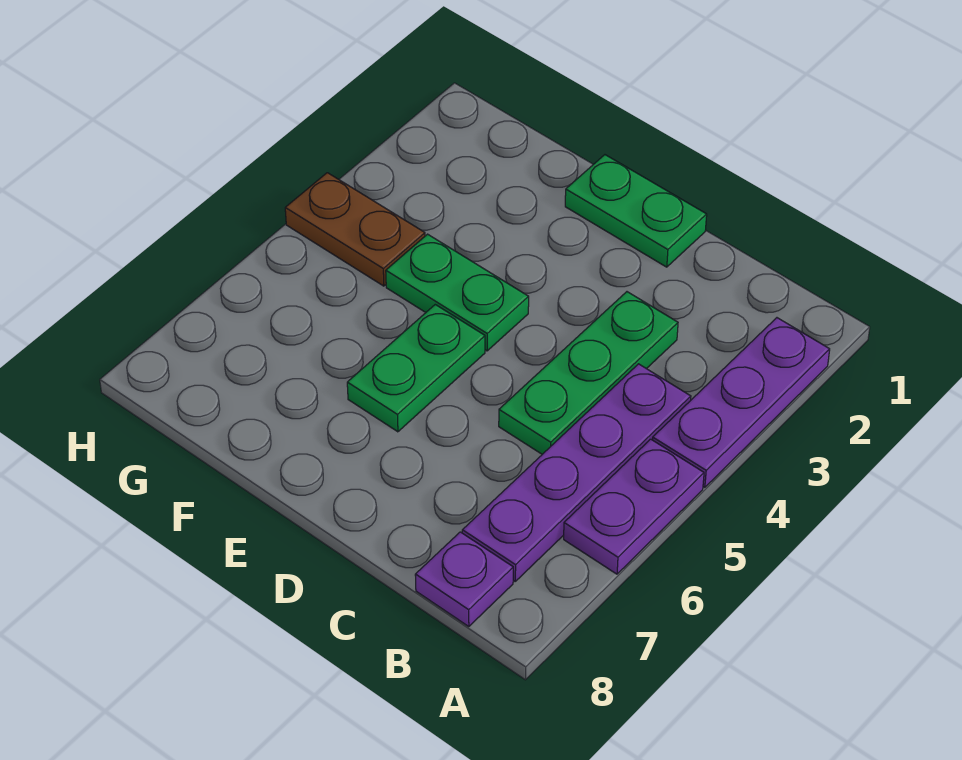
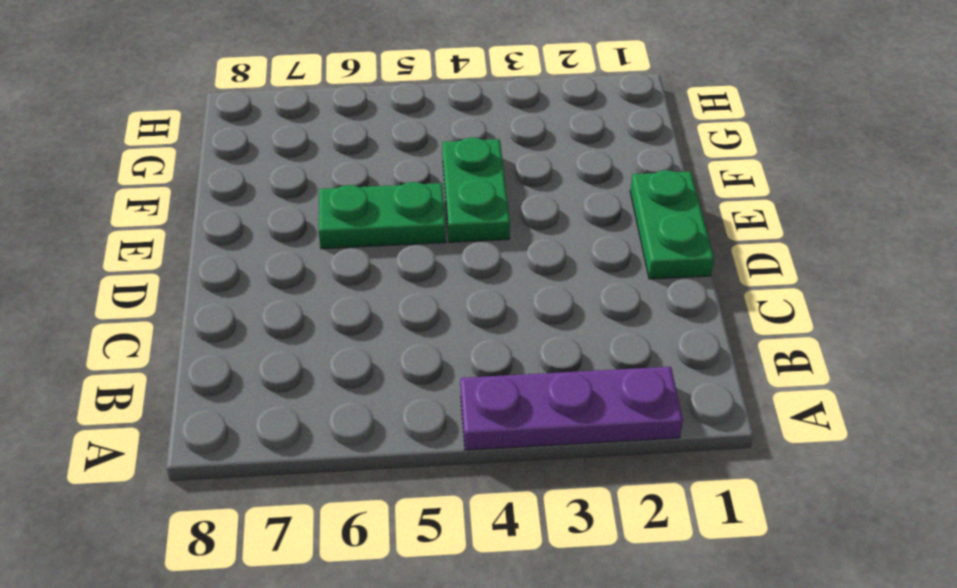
none -> purple 1x2 plate [564,439,704,574]
none -> purple 1x4 plate [462,364,691,581]

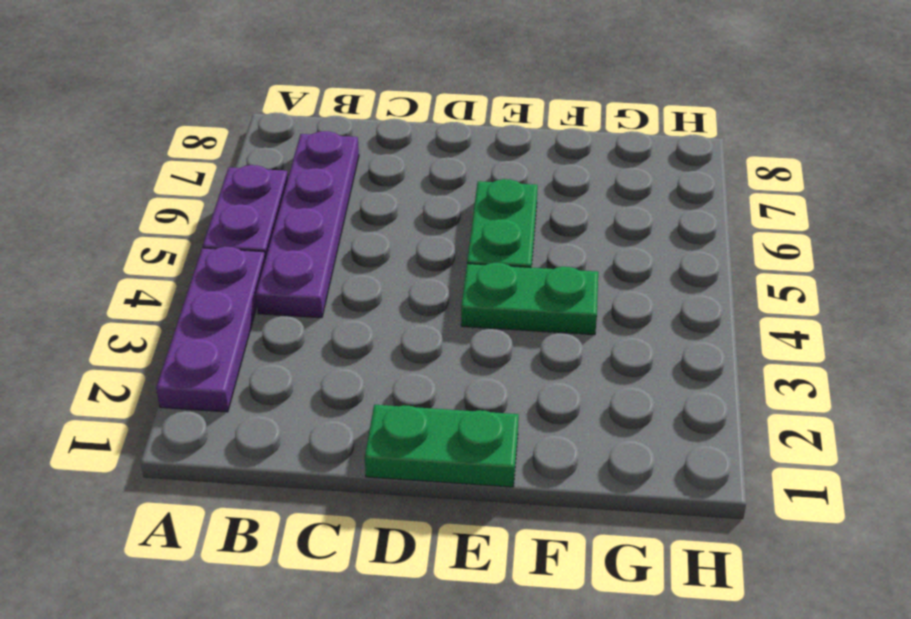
none -> purple 1x1 plate [415,532,513,627]
none -> green 1x3 plate [499,292,678,454]

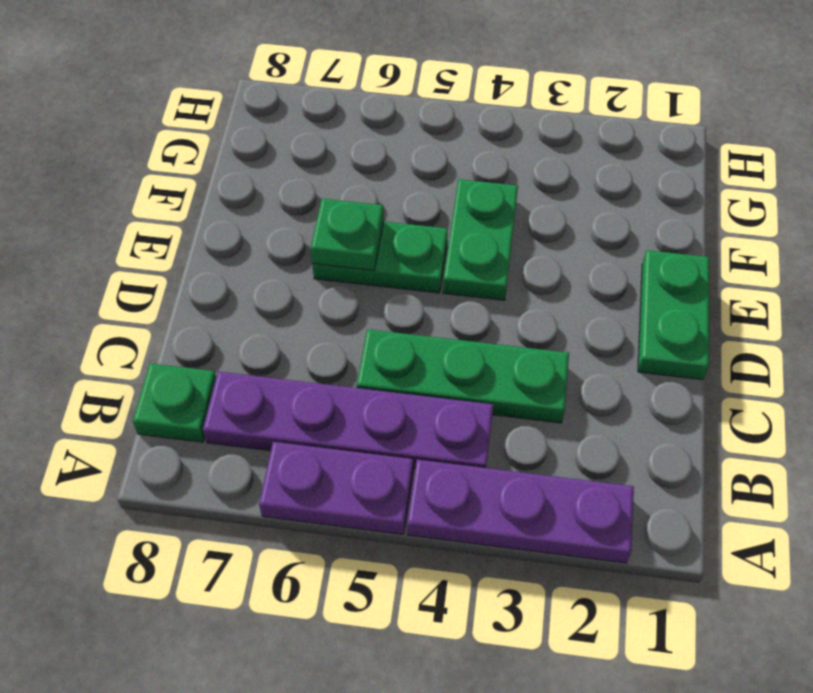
green 1x1 plate [133,363,216,442] -> purple 1x1 plate [415,532,513,627]
green 1x1 plate [311,199,384,270] -> none
none -> brown 1x2 plate [285,173,425,286]

